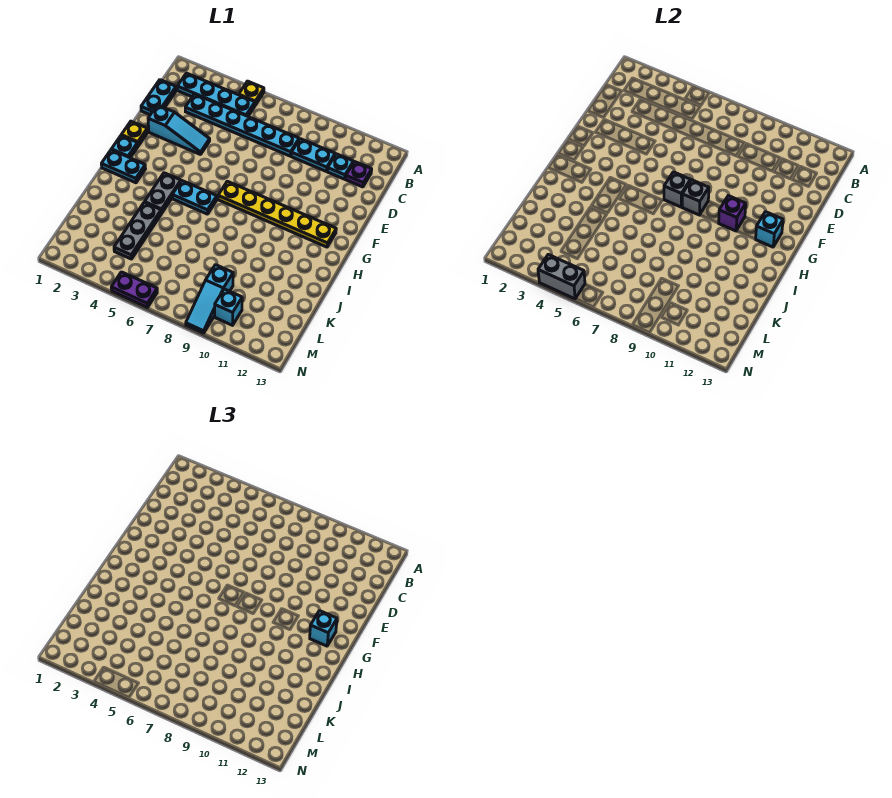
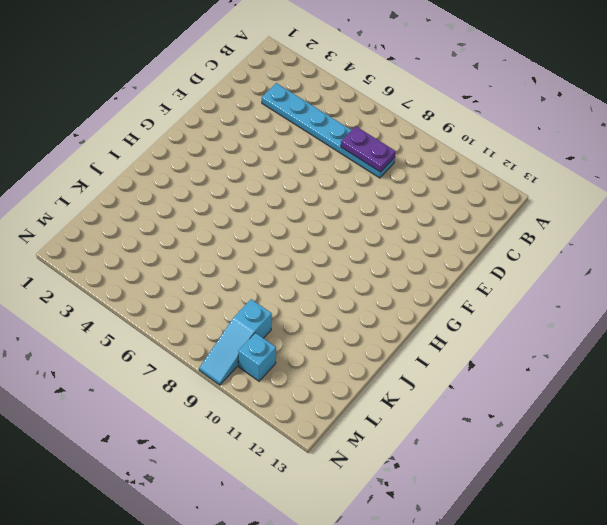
purple 1x2 plate [341,126,396,172] -> purple 1x2 plate moved to [111,272,157,307]
none -> yellow 1x1 plate [239,81,264,105]
none -> cyan 1x4 plate [177,73,255,116]
none -> cyan 1x2 plate [141,80,176,115]

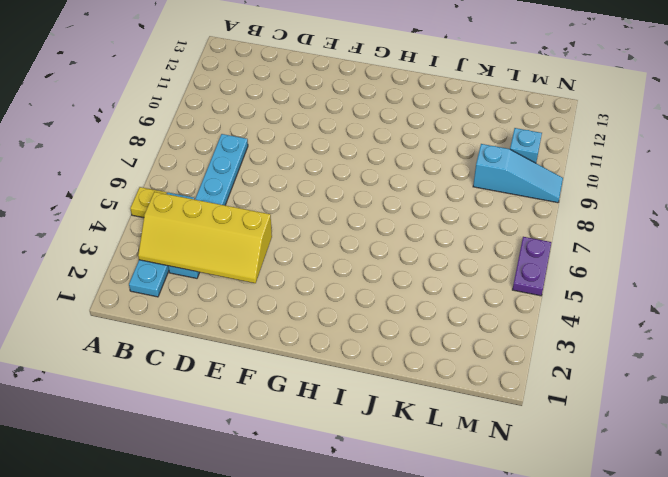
yellow 2x4 slope [138,192,272,283] -> none
none -> cyan 1x2 plate [141,80,176,115]
none -> cyan 1x2 plate [291,139,335,171]
none -> cyan 1x1 plate [327,154,353,179]

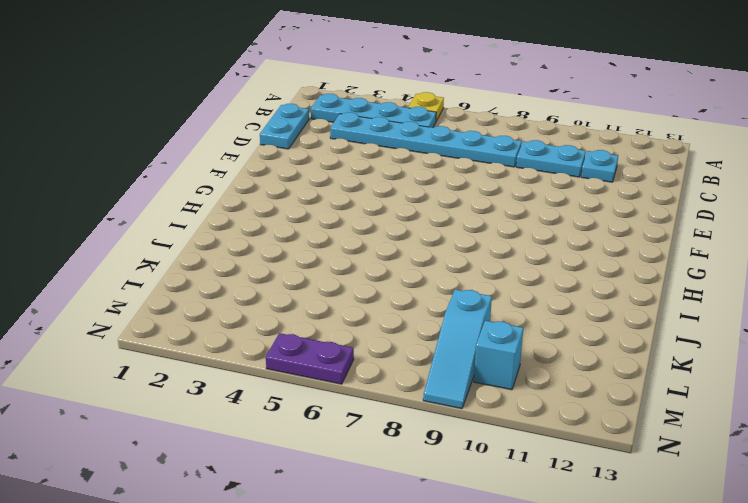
none -> purple 1x1 plate [346,162,372,187]
none -> cyan 1x3 slope [148,105,210,155]
none -> yellow 1x1 plate [121,121,148,146]

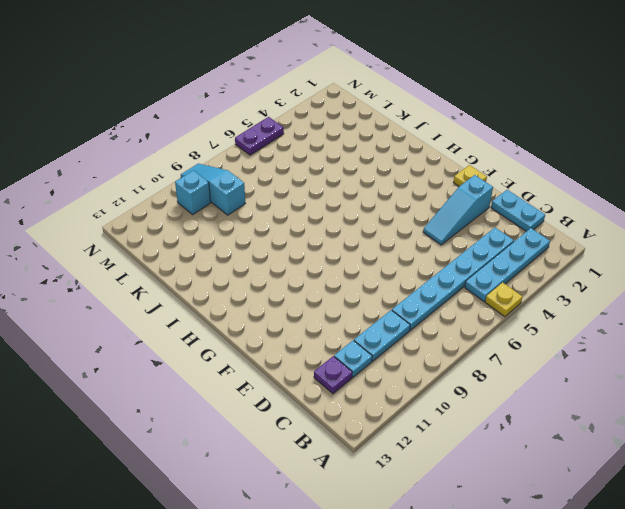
none -> cyan 1x1 plate [111,136,138,158]
none -> yellow 1x6 plate [218,181,336,247]
none -> cyan 1x2 plate [101,150,146,183]

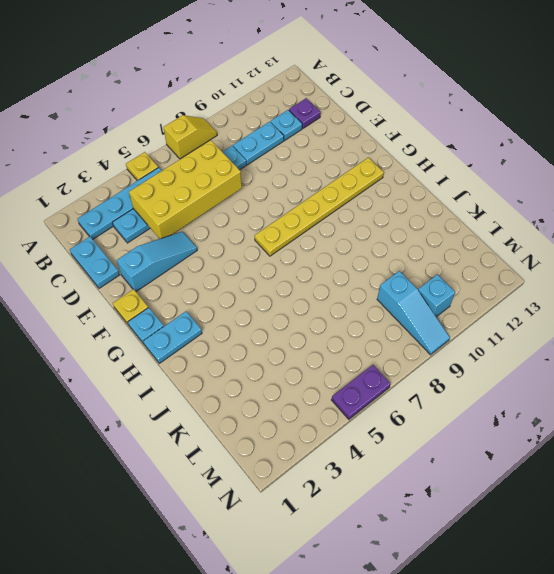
yellow 1x2 slope [164,115,217,159] -> none
yellow 2x4 brick [129,140,242,239] -> none
none -> grey 1x2 plate [145,173,181,213]
none -> cyan 1x2 plate [172,181,217,214]
none -> grey 1x3 plate [114,202,161,259]

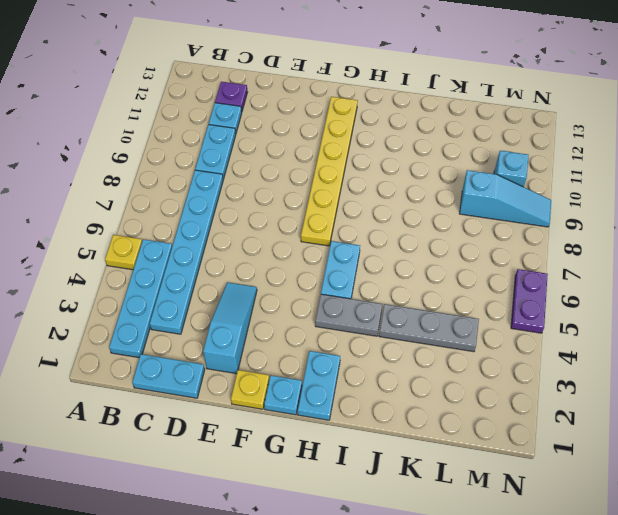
none -> grey 1x1 brick [664,172,691,207]
none -> grey 1x1 brick [682,180,709,215]
none -> purple 1x1 brick [719,196,746,231]

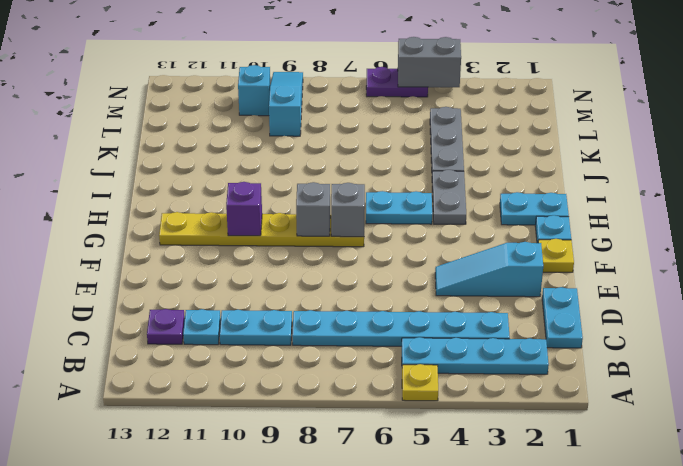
none -> cyan 1x1 brick [756,211,783,247]
none -> cyan 1x1 brick [310,610,337,646]

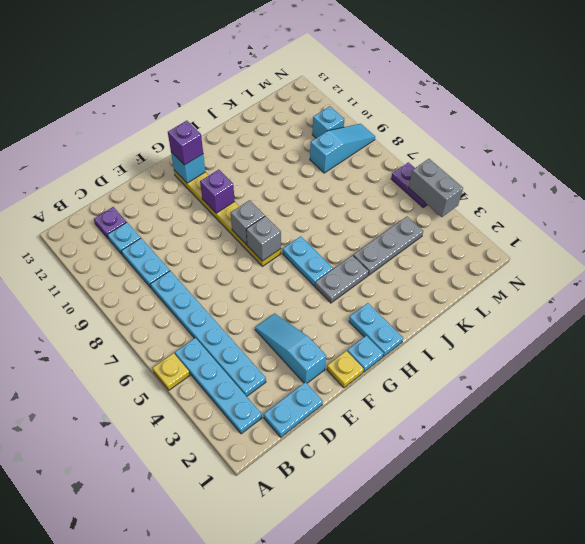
purple 1x1 brick [168,121,203,165] -> cyan 1x1 brick [310,610,337,646]

